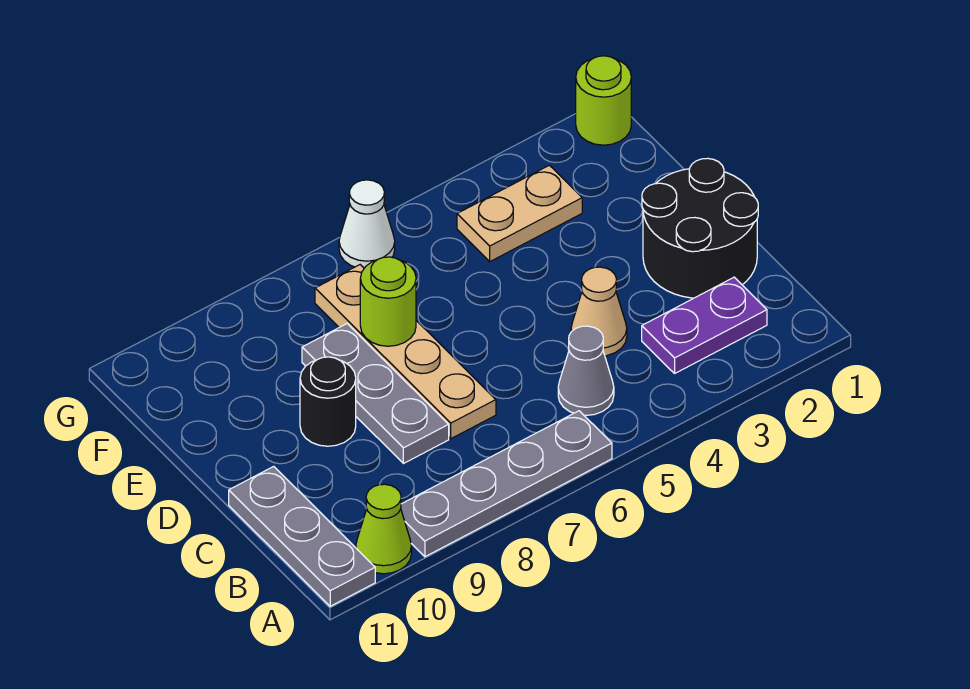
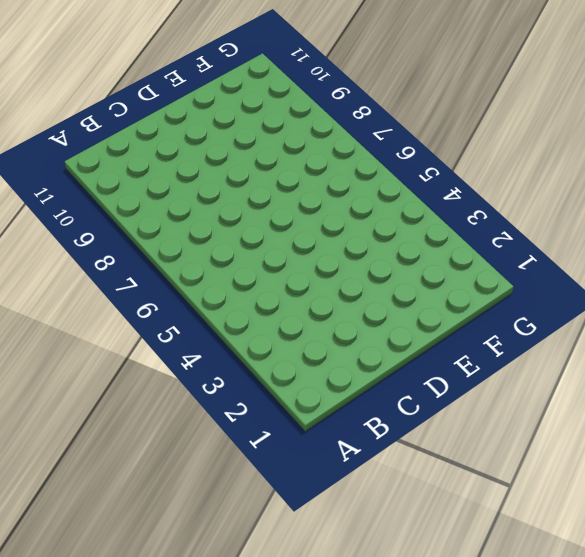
none -> grey 1x4 plate [401,411,612,557]
none -> lime 1x1 cone [356,484,412,574]
none -> grey 1x3 plate [229,466,375,606]

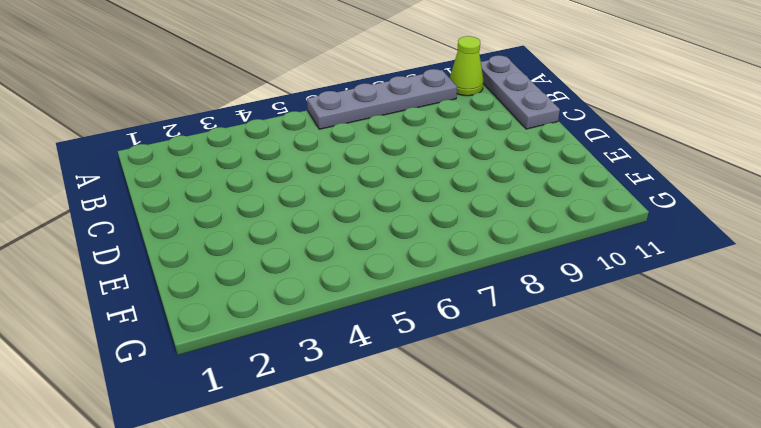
none -> purple 1x2 plate [642,277,767,373]
none -> grey 1x1 cone [558,326,614,415]
none -> black 2x2 round brick [642,158,758,298]

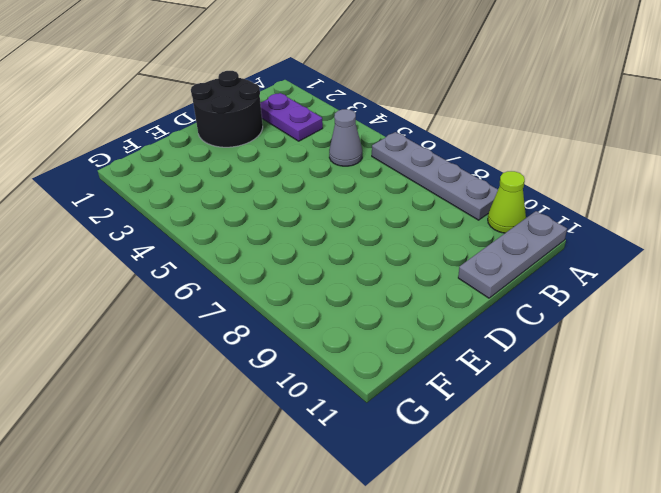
none -> tan 1x1 cone [571,267,627,356]
none -> tan 1x4 plate [315,265,496,439]
none -> grey 1x3 plate [302,324,449,464]

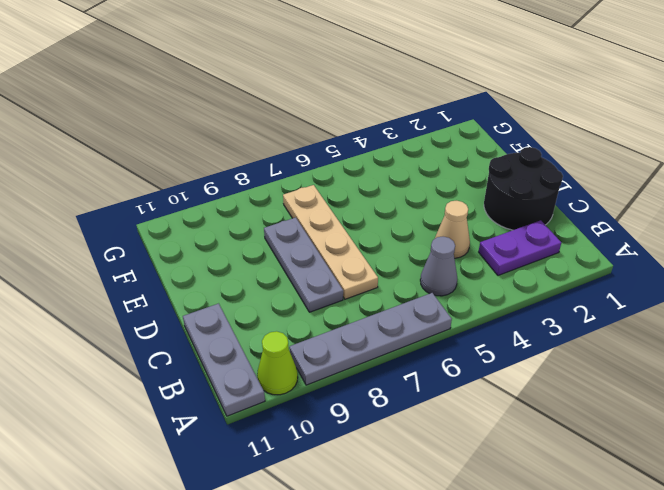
none -> black 1x1 round brick [300,357,356,446]
none -> tan 1x2 plate [457,165,582,261]
none -> lime 1x1 round brick [576,56,631,145]

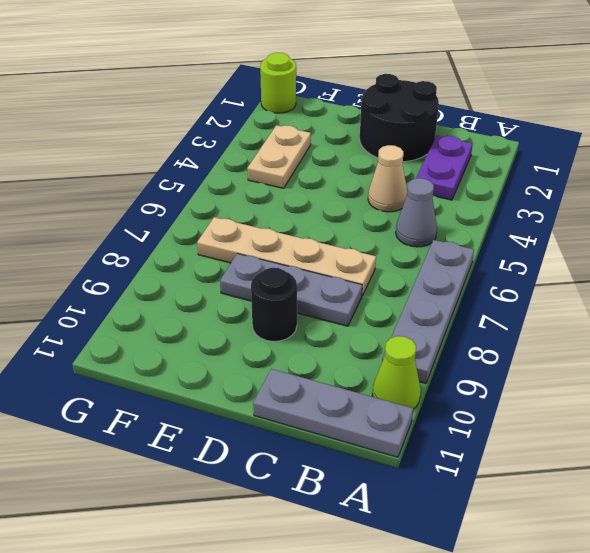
none -> white 1x1 cone [339,180,395,268]
none -> lime 1x1 round brick [360,257,416,346]

